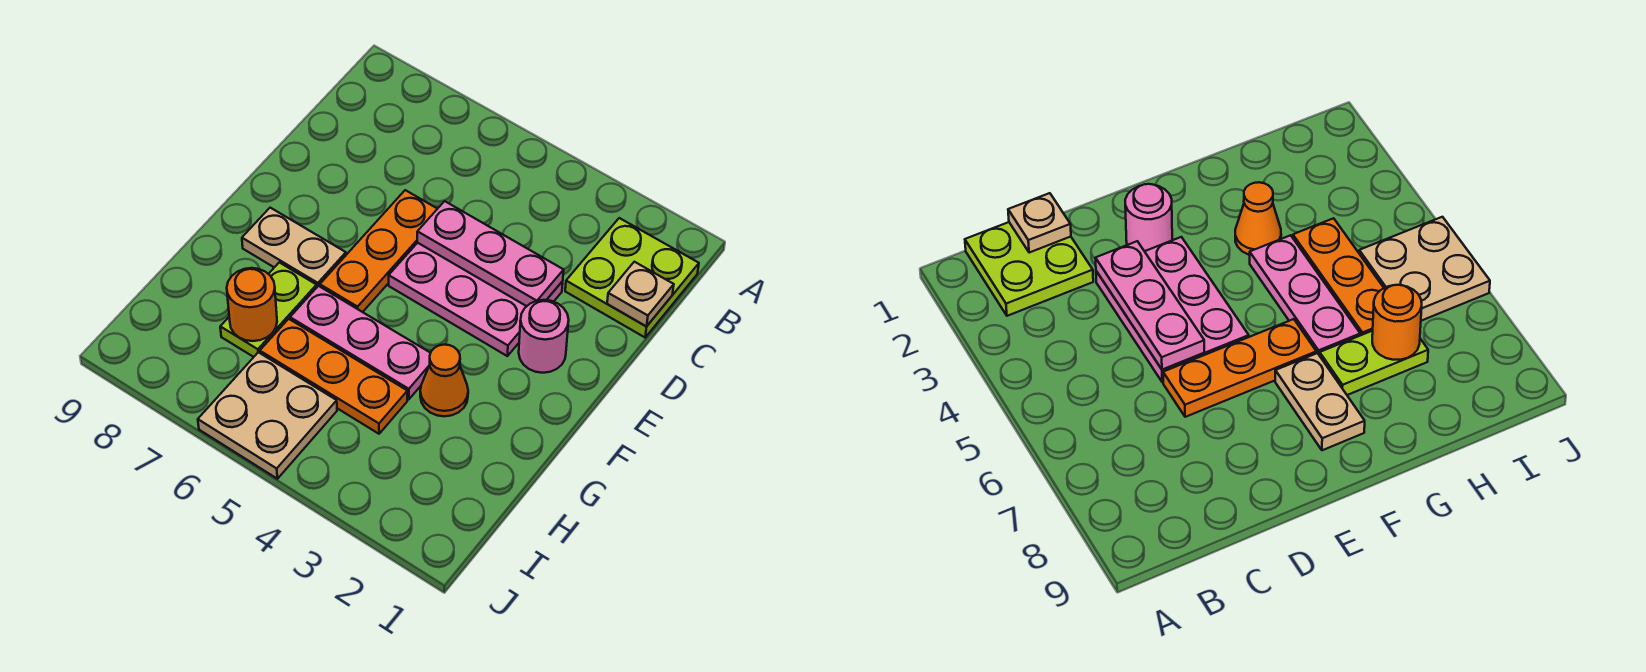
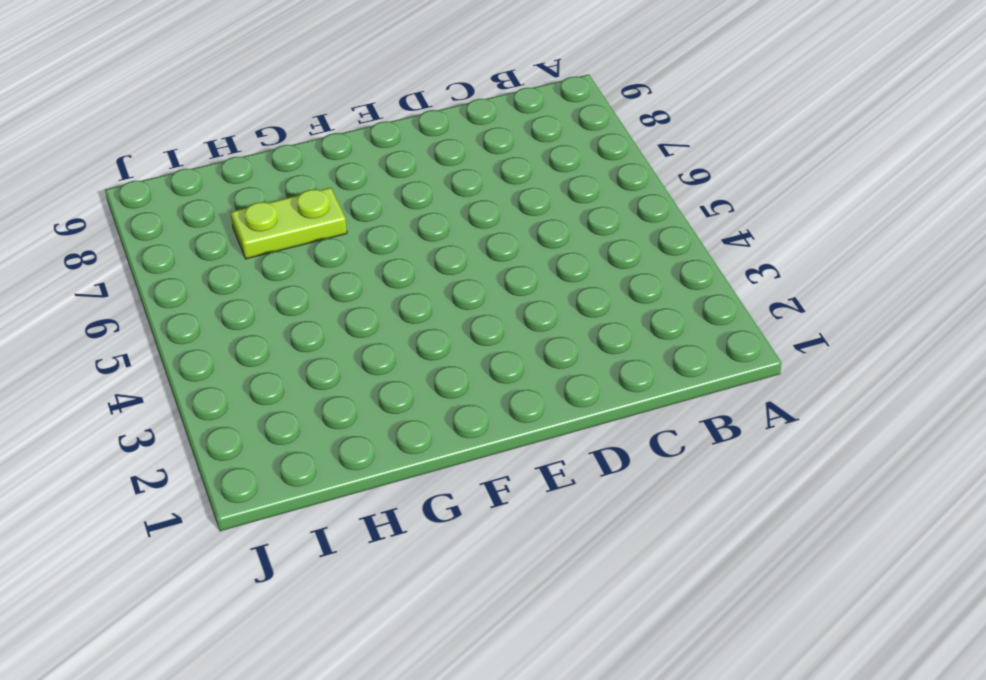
none -> lime 2x2 plate [565,218,699,337]
none -> pink 2x3 plate [389,243,563,356]
none -> orange 1x3 plate [320,190,437,312]

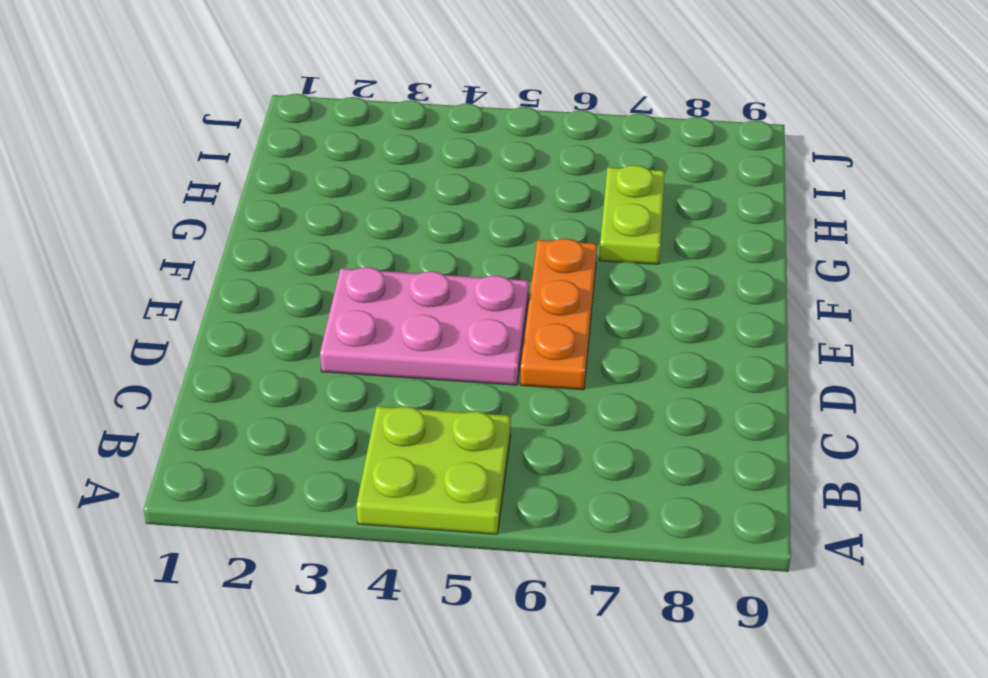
lime 2x2 plate [356,406,511,534] -> lime 2x2 plate moved to [565,218,699,337]
none -> pink 1x1 round brick [519,300,569,373]
none -> tan 1x2 plate [242,208,346,287]
none -> orange 1x1 cone [420,345,468,416]

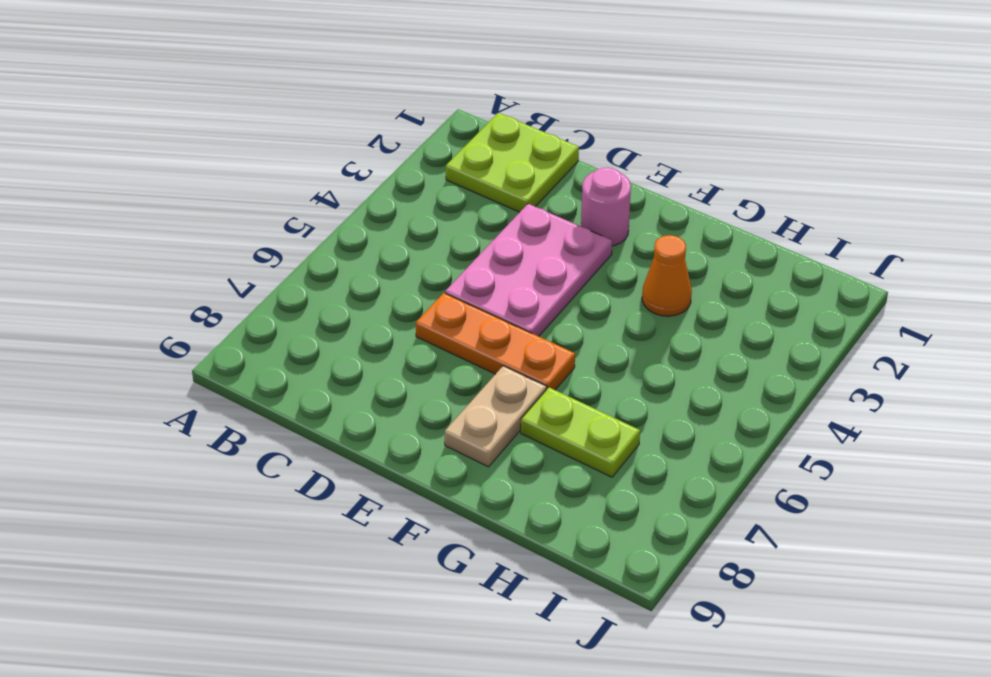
none -> pink 1x3 plate [290,286,430,399]
none -> orange 1x3 plate [260,319,407,434]
none -> tan 2x2 plate [198,352,337,479]

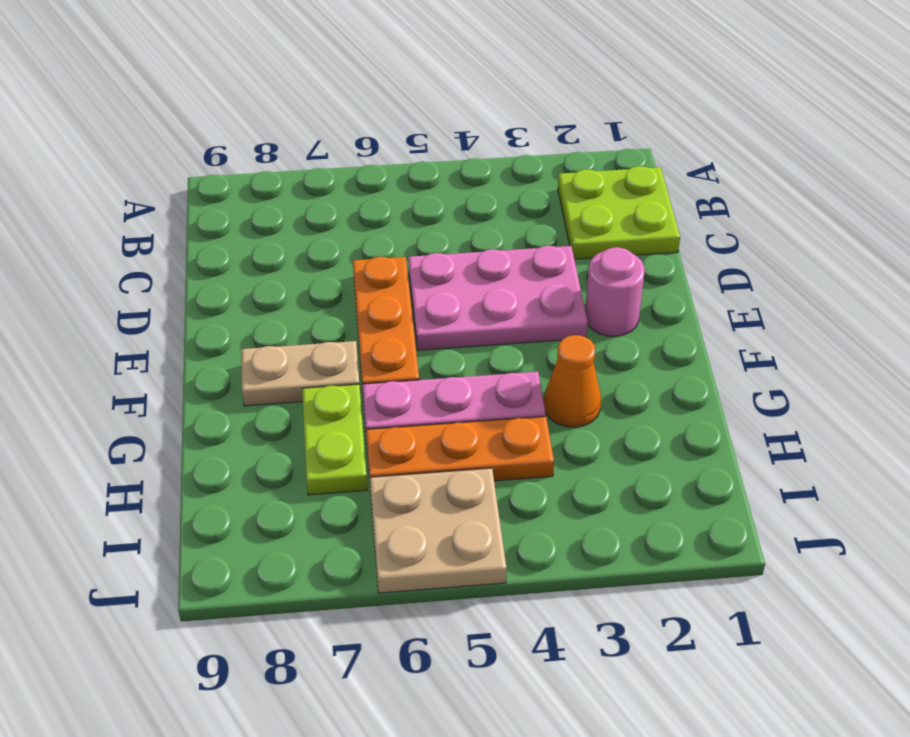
none -> tan 1x1 plate [607,262,674,327]
none -> pink 1x3 plate [417,201,564,306]
none -> orange 1x1 round brick [227,268,277,341]

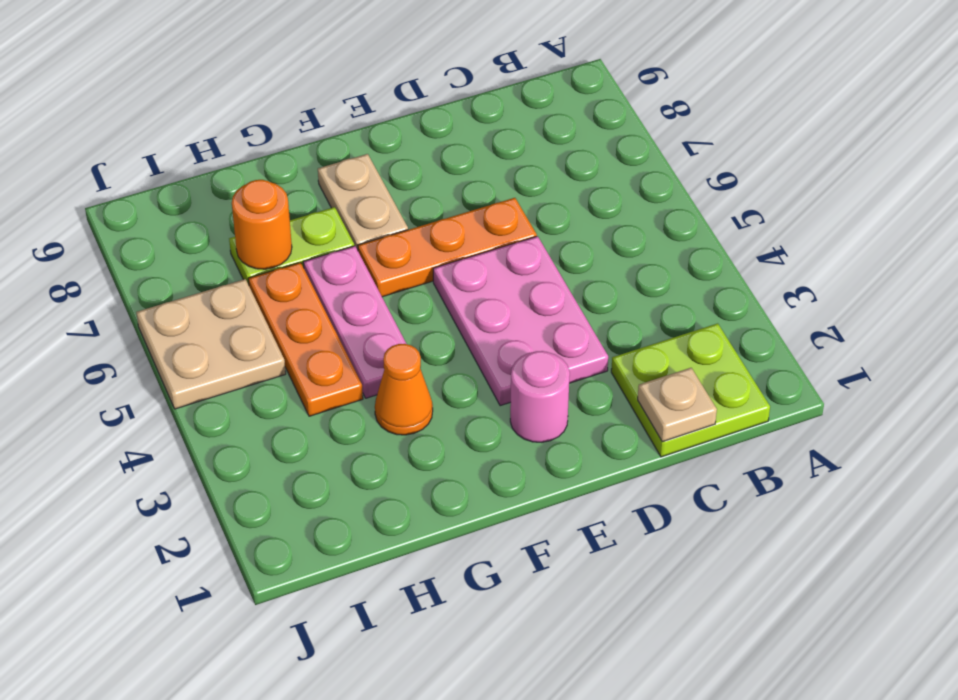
none -> pink 1x3 plate [417,201,564,306]

